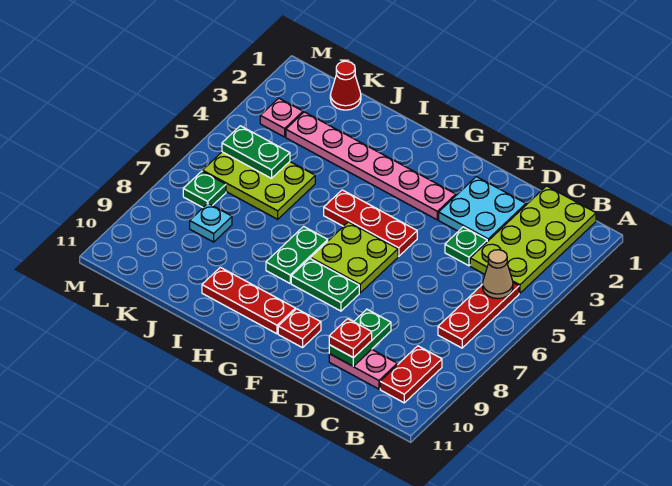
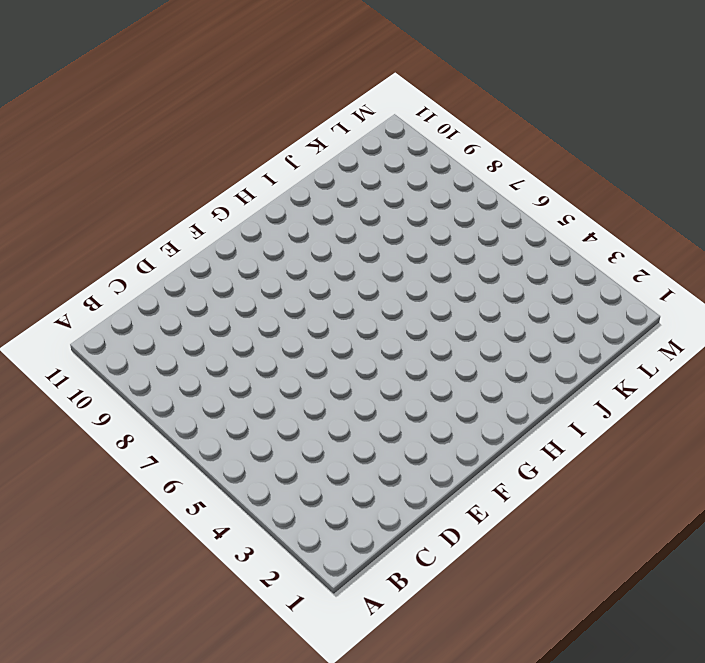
none -> lime 2x4 plate [470,186,596,293]
none -> red 1x3 plate [438,283,519,348]
none -> red 1x2 plate [380,346,442,403]

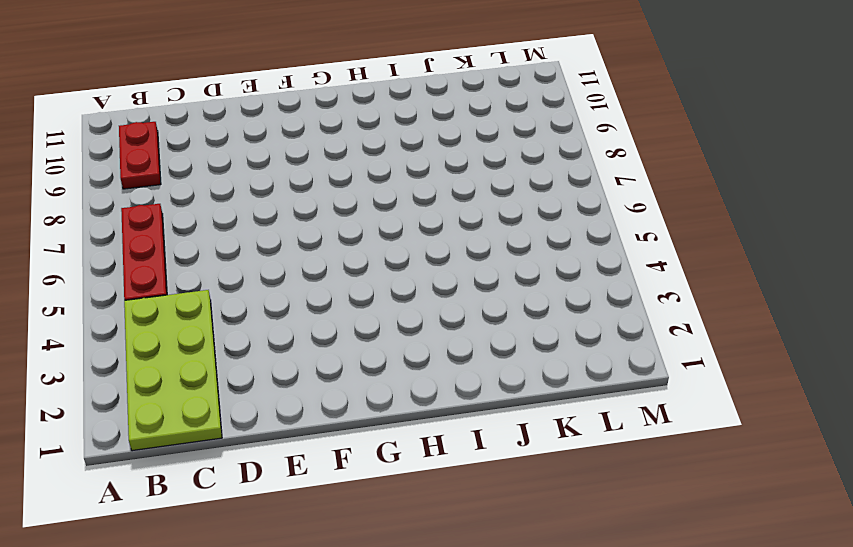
none -> pink 1x2 plate [329,349,397,389]
none -> cyan 2x2 plate [439,177,526,242]
none -> green 1x1 plate [445,227,487,266]

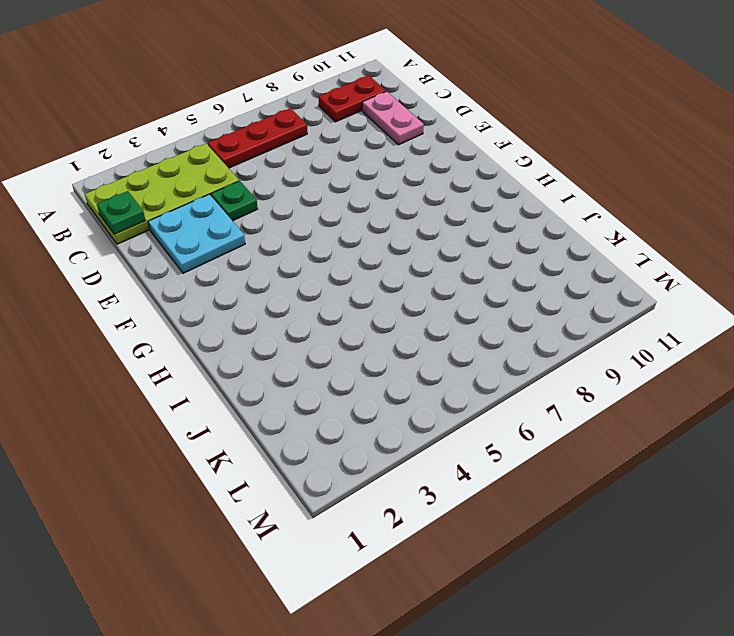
green 1x1 plate [97,191,145,234] -> green 1x1 plate moved to [183,171,226,207]
none -> pink 1x6 plate [286,112,456,220]
none -> red 1x3 plate [324,190,417,256]
none -> lime 2x2 plate [311,222,398,293]

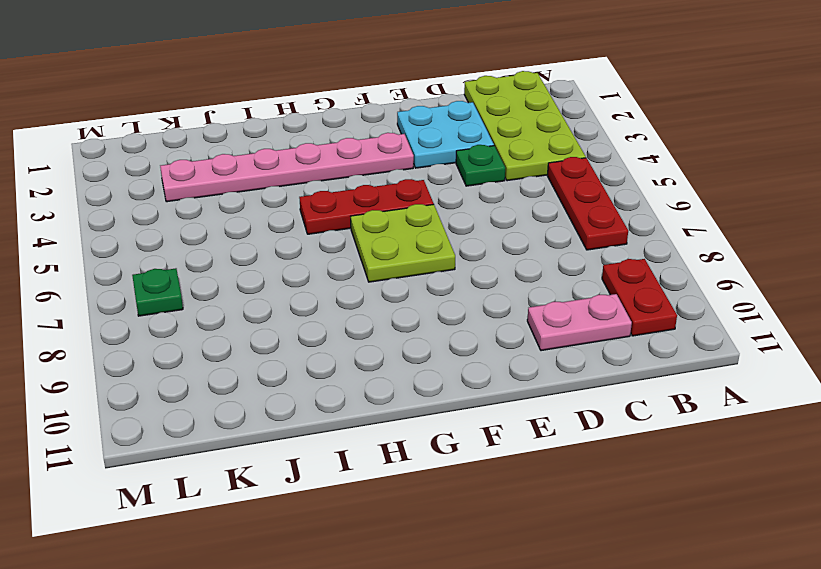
none -> green 1x2 plate [291,259,359,311]
none -> red 1x1 plate [278,309,321,348]
none -> red 1x3 plate [202,267,295,334]

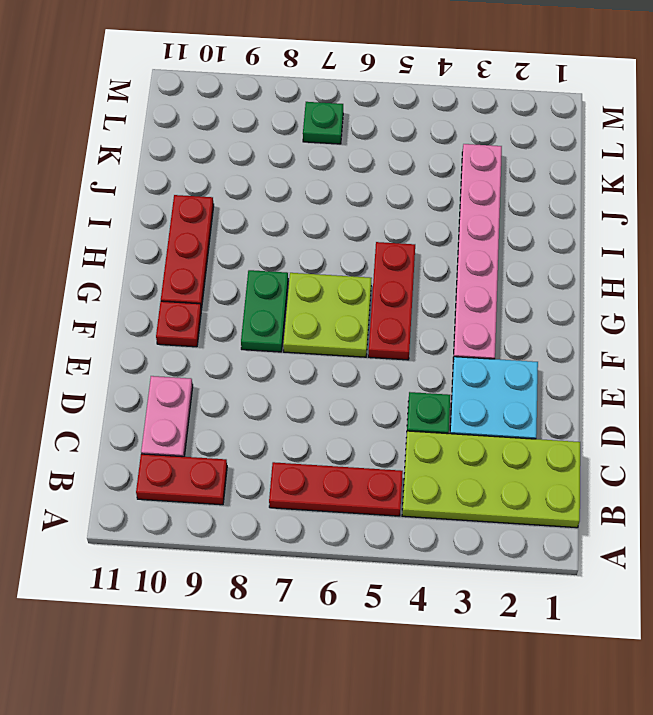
none -> green 1x2 plate [266,226,328,283]
none -> lime 2x3 plate [203,152,315,219]
none -> red 1x1 cone [330,61,361,110]

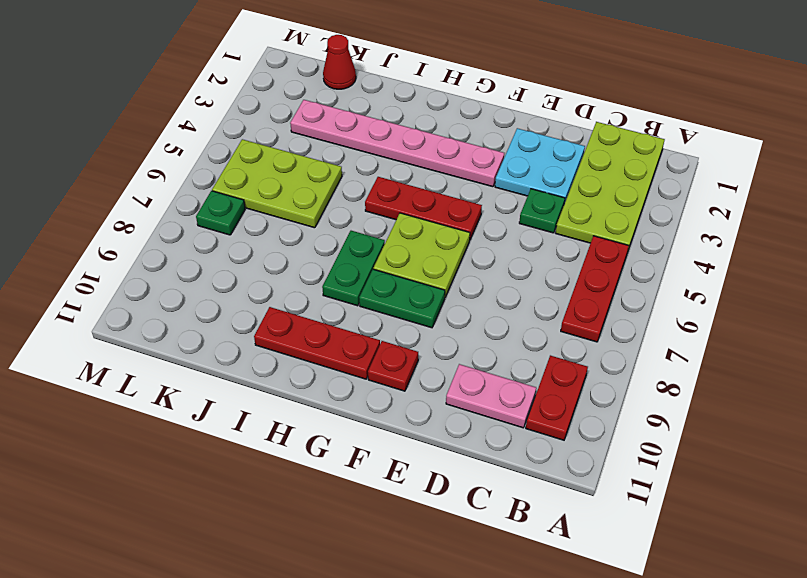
none -> cyan 1x1 plate [190,203,232,242]
none -> pink 1x1 plate [260,98,303,137]
none -> tan 1x1 cone [483,250,513,299]

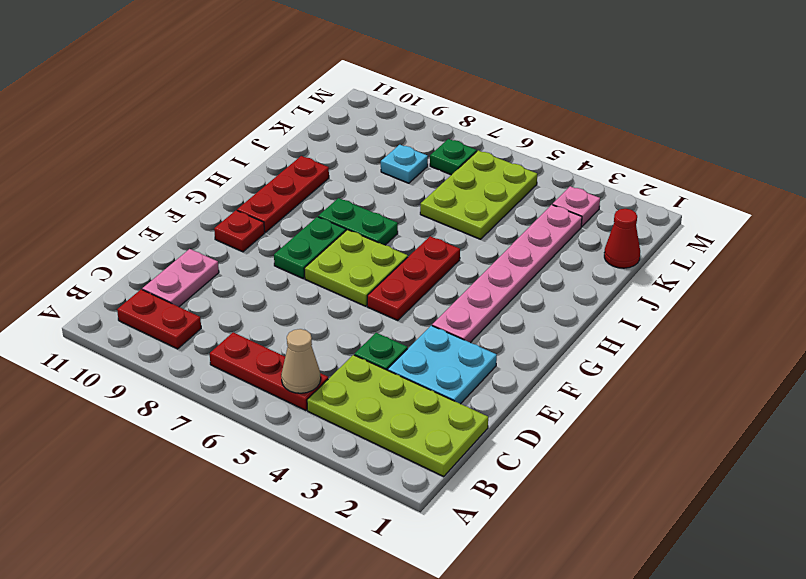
none -> green 1x2 plate [329,309,391,366]
none -> green 1x2 plate [222,126,290,178]
none -> red 1x1 plate [329,319,372,358]

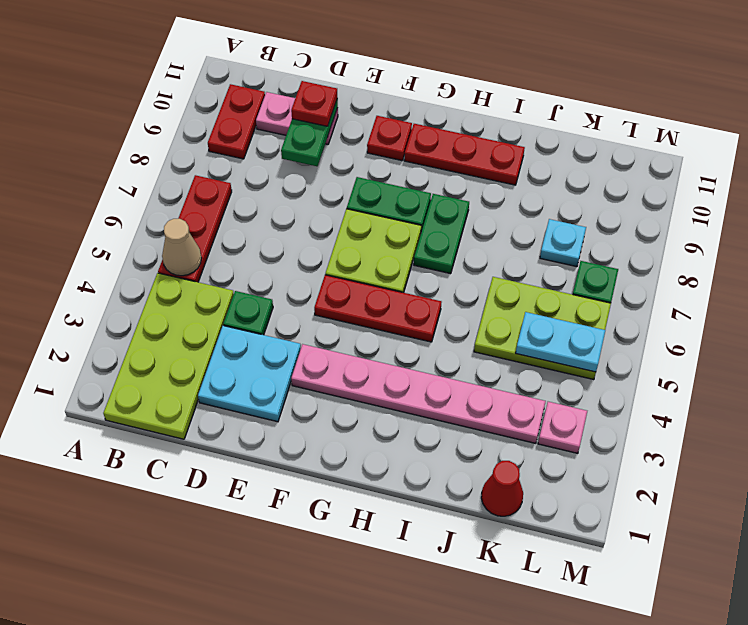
cyan 1x2 plate [516,312,605,372] -> green 1x2 plate [222,126,290,178]

